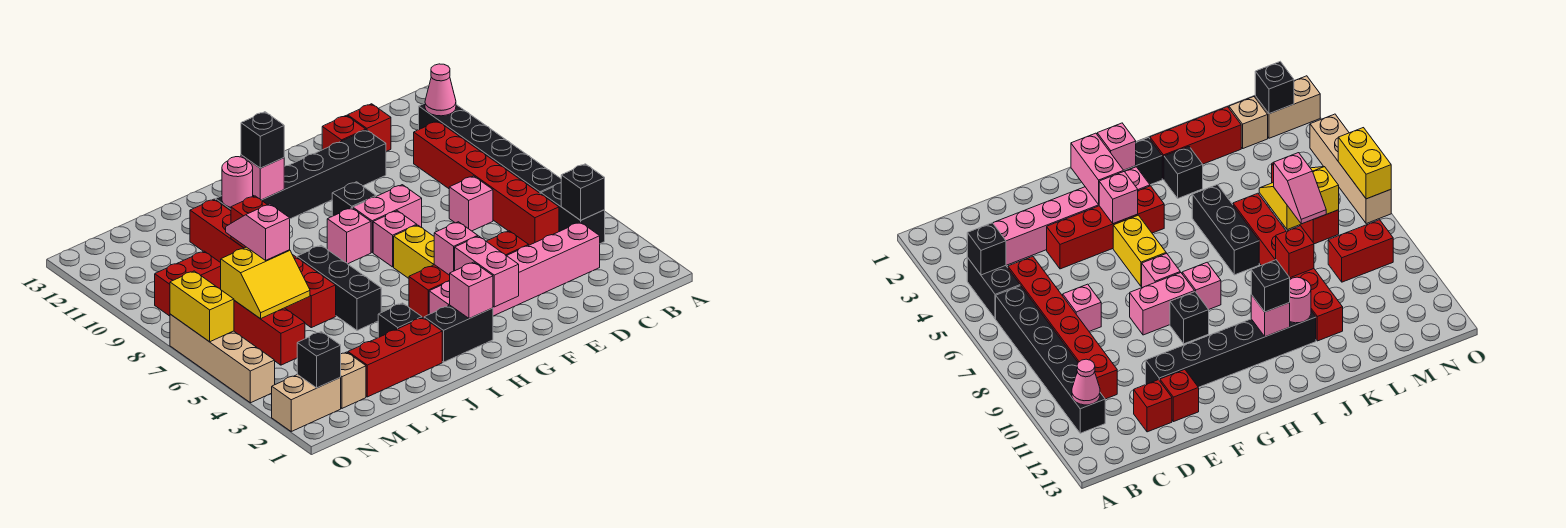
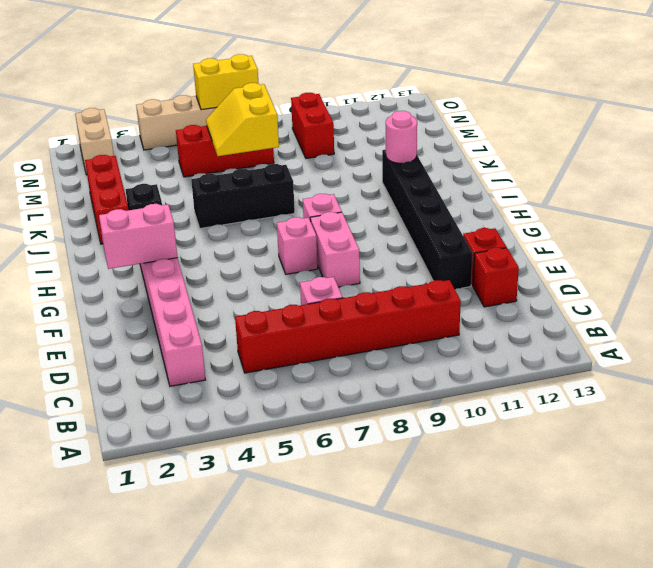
none -> black 1x2 brick [541,183,605,244]
none -> black 1x6 brick [419,103,561,194]
none -> red 1x4 brick [409,231,529,318]
none -> yellow 1x2 brick [394,225,434,278]

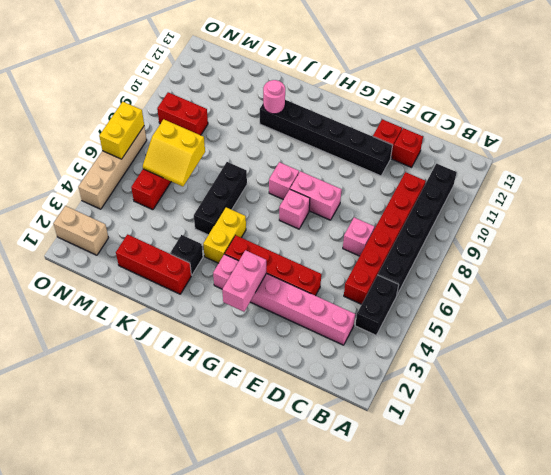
yellow 1x2 brick [203,207,246,263] -> yellow 1x2 brick moved to [394,225,434,278]
none -> black 1x1 brick [332,182,376,216]
none -> black 1x2 brick [424,305,493,362]
none -> red 1x6 brick [190,199,336,328]
none -> tan 1x1 brick [340,352,366,408]

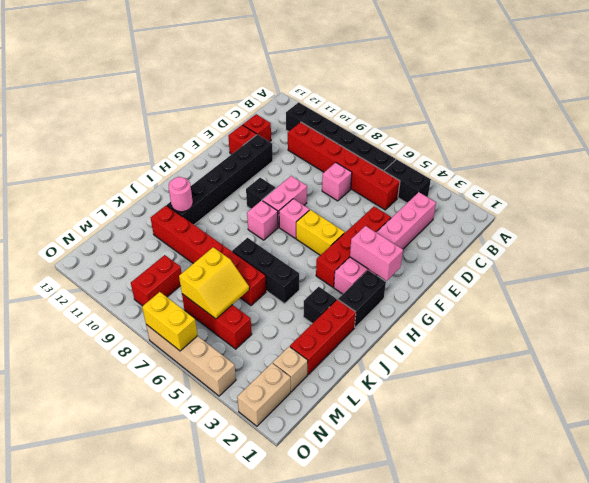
none -> black 1x1 brick [561,164,605,220]
none -> pink 1x1 cone [425,64,456,116]
none -> pink 1x1 brick [434,222,478,275]
none -> pink 1x1 brick [450,262,493,319]

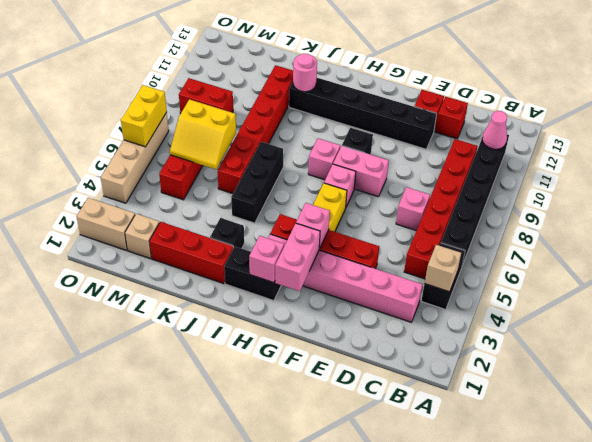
tan 1x1 brick [425,245,461,292] -> black 1x1 brick [561,164,605,220]
none -> pink 1x1 brick [241,155,284,200]
none -> red 1x1 brick [231,196,267,248]
none -> black 1x1 brick [297,332,341,388]
none -> black 1x1 brick [241,112,284,168]

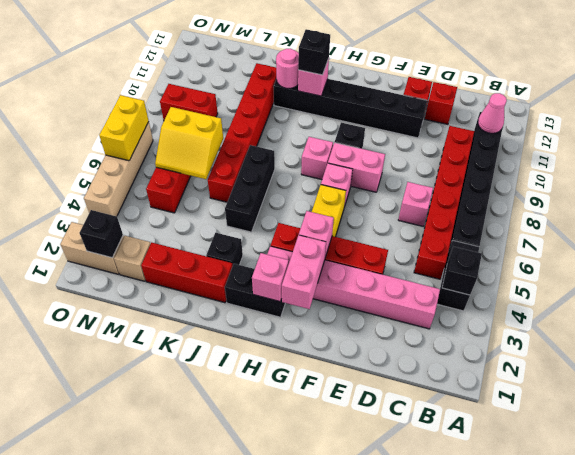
none -> red 1x1 brick [231,196,267,248]
none -> pink 1x2 slope [226,204,290,260]

